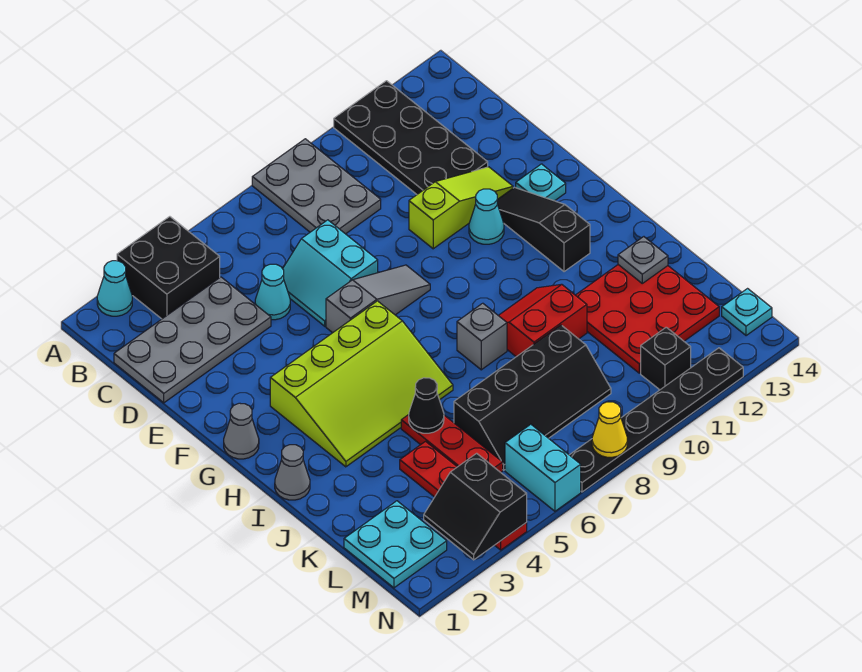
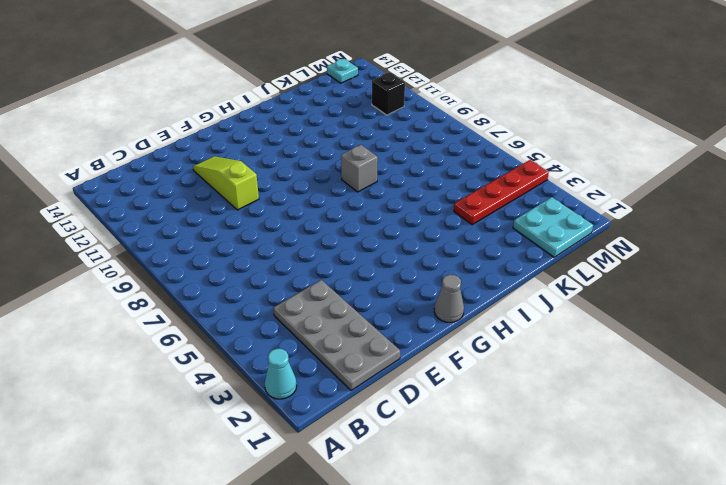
none -> black 2x2 brick [117,217,220,319]
none -> grey 2x3 plate [252,139,381,234]
none -> black 2x4 plate [334,81,488,194]
none -> cyan 1x1 cone [255,264,290,320]

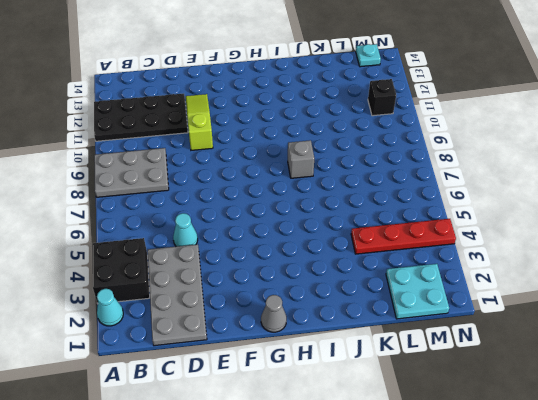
none -> cyan 2x2 slope [283,220,378,326]
none -> grey 1x3 slope [326,265,430,333]
none -> cyan 1x1 cone [469,189,504,244]
none -> black 1x3 slope [497,187,590,272]

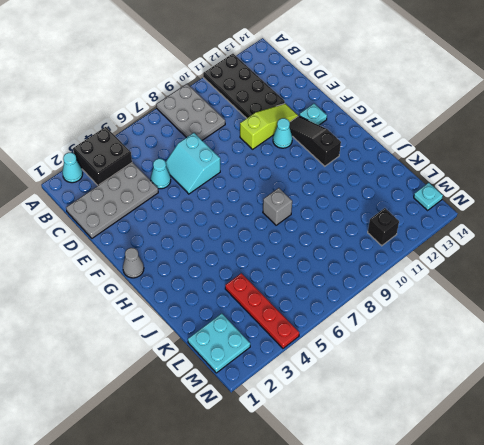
none -> grey 1x3 slope [326,265,430,333]
none -> lime 3x4 slope [270,301,453,467]
none -> grey 1x1 cone [275,445,310,500]
none -> red 2x2 slope [498,284,587,357]

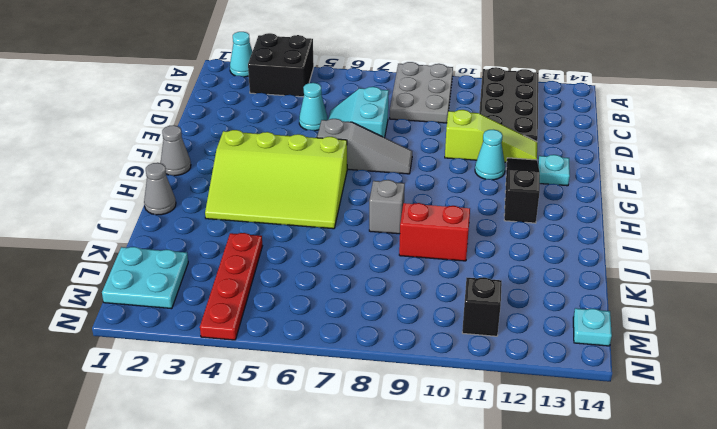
none -> grey 2x4 plate [114,277,271,403]
none -> red 1x3 plate [401,415,503,472]
none -> red 3x3 plate [576,265,719,373]
none -> black 2x4 slope [454,325,611,470]

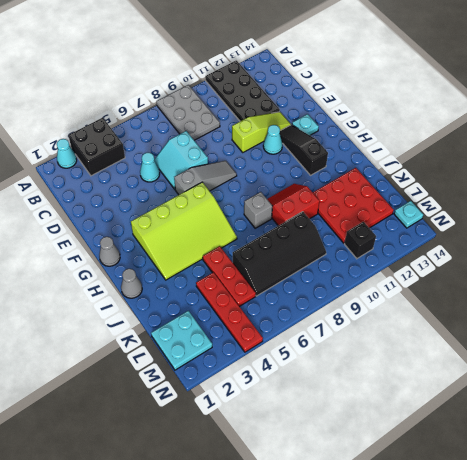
none -> grey 2x4 plate [114,277,271,403]
none -> cyan 1x2 brick [505,424,581,511]
none -> black 1x6 plate [570,348,743,492]
none -> black 1x1 cone [409,378,444,433]

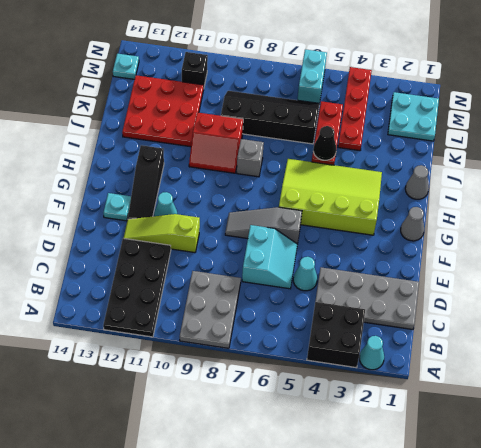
none -> black 1x6 plate [570,348,743,492]
none -> grey 1x1 plate [618,237,668,283]
none -> black 2x2 slope [424,453,527,560]
none -> yellow 1x1 cone [592,402,627,457]

